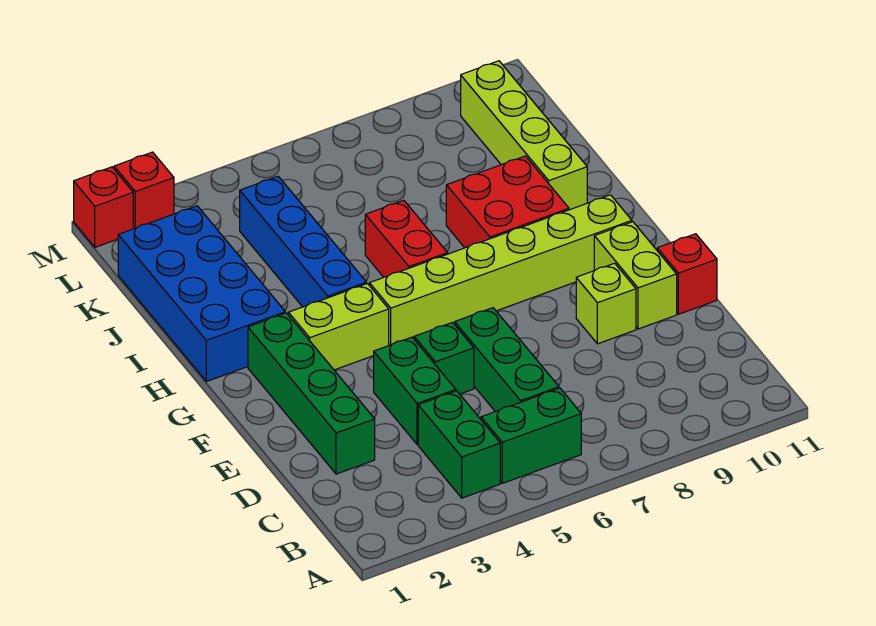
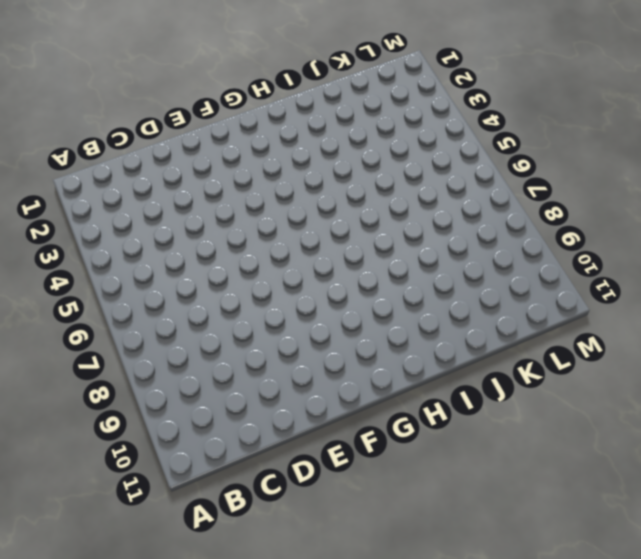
none -> green 1x2 brick [418,391,500,498]
none -> green 1x2 brick [481,388,581,483]
none -> green 1x3 brick [455,308,559,412]

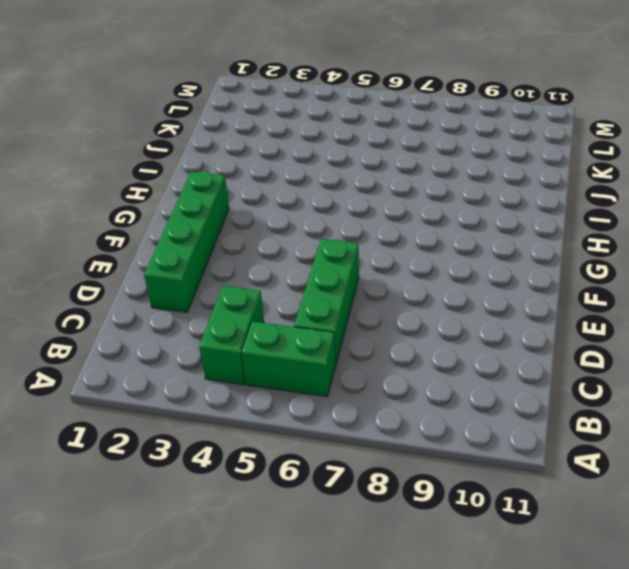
none -> green 1x2 brick [374,337,456,445]
none -> green 1x1 brick [414,322,474,394]
none -> lime 1x1 brick [576,263,636,344]

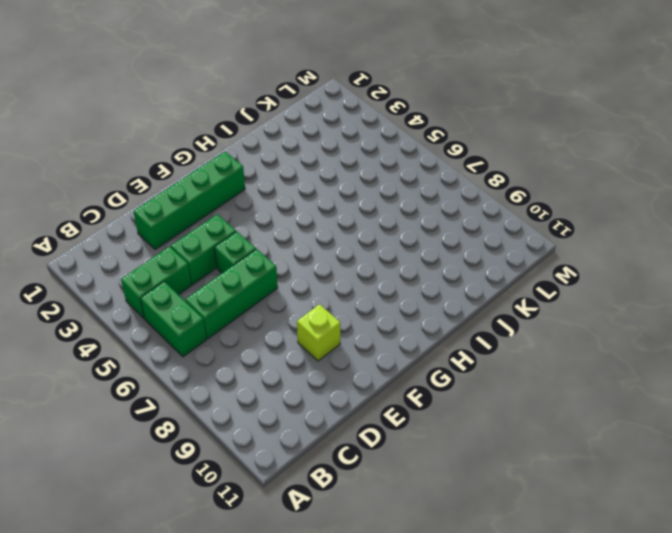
none -> lime 1x2 brick [594,222,677,329]
none -> red 1x1 brick [657,234,717,314]
none -> lime 1x2 brick [288,284,389,370]

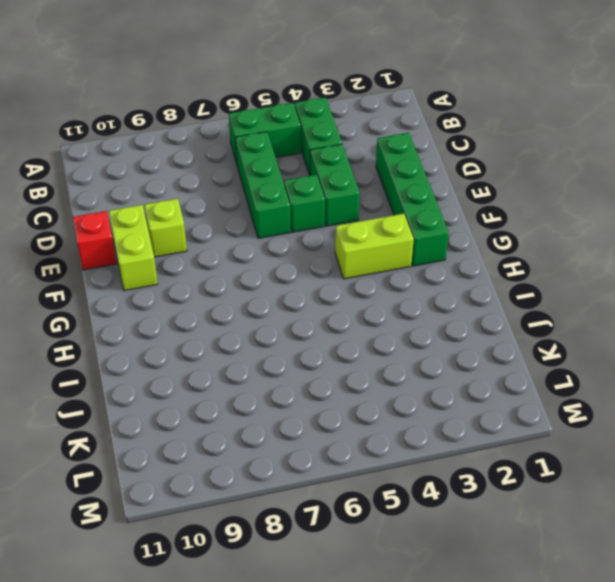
none -> lime 1x6 brick [370,195,632,345]
none -> blue 2x4 brick [118,206,285,382]
none -> blue 1x4 brick [240,176,366,307]

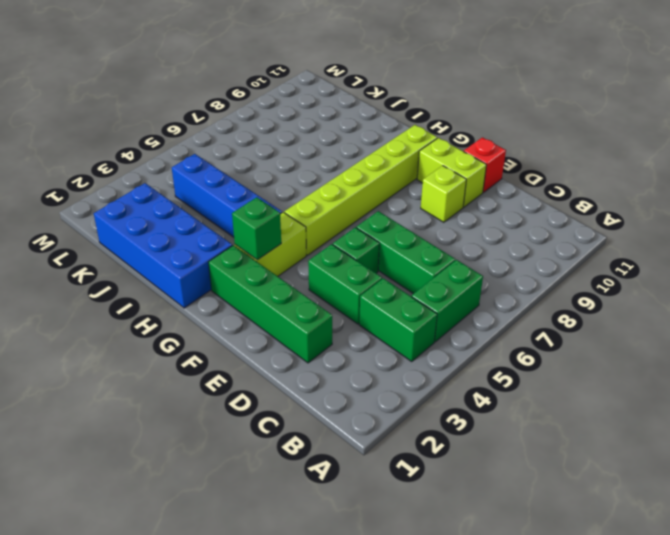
green 1x1 brick [232,197,281,260] -> none
none -> red 1x2 brick [365,200,448,277]
none -> red 2x2 brick [446,156,569,248]
none -> lime 1x4 brick [461,61,587,210]

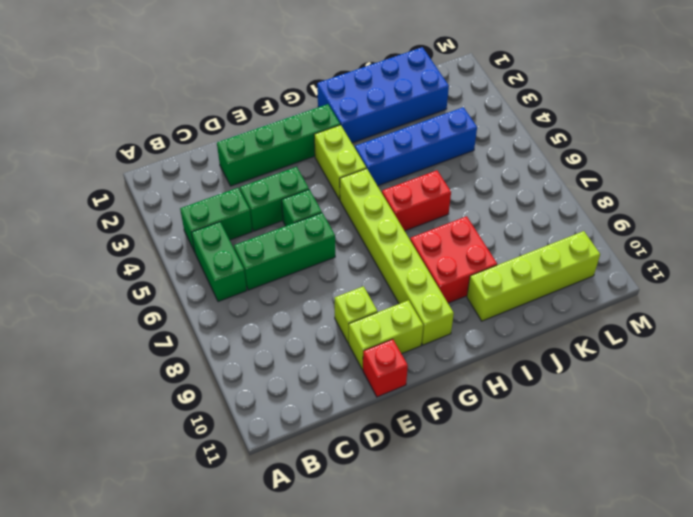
none -> red 1x1 brick [74,167,133,247]
none -> red 1x1 brick [114,152,174,229]

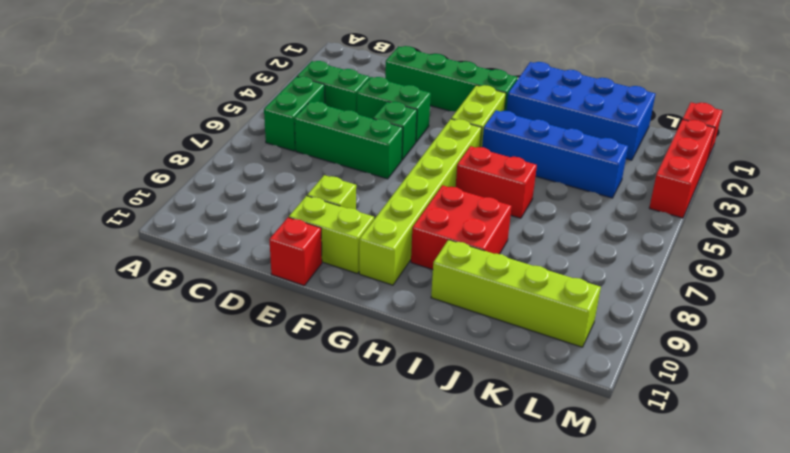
red 1x3 brick [649,119,715,218] -> red 1x1 brick [114,152,174,229]

